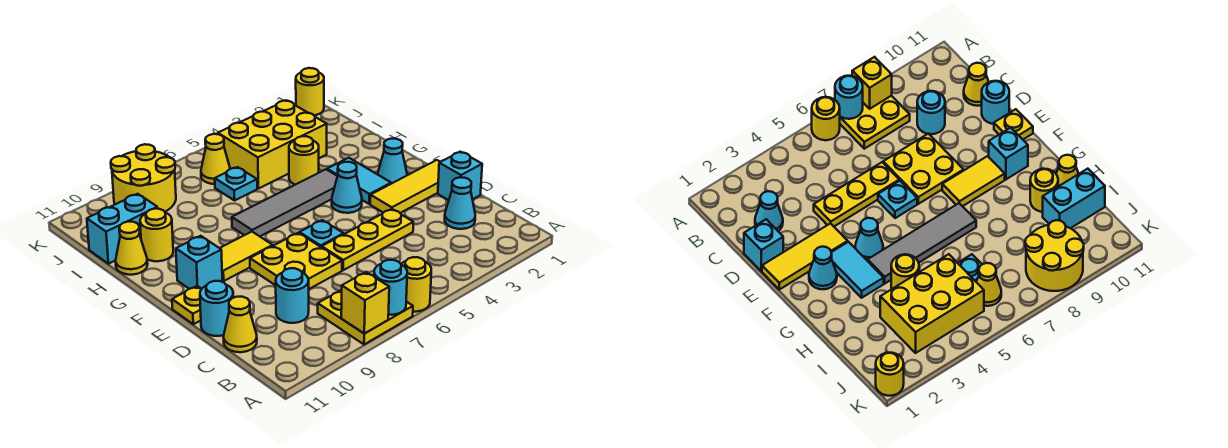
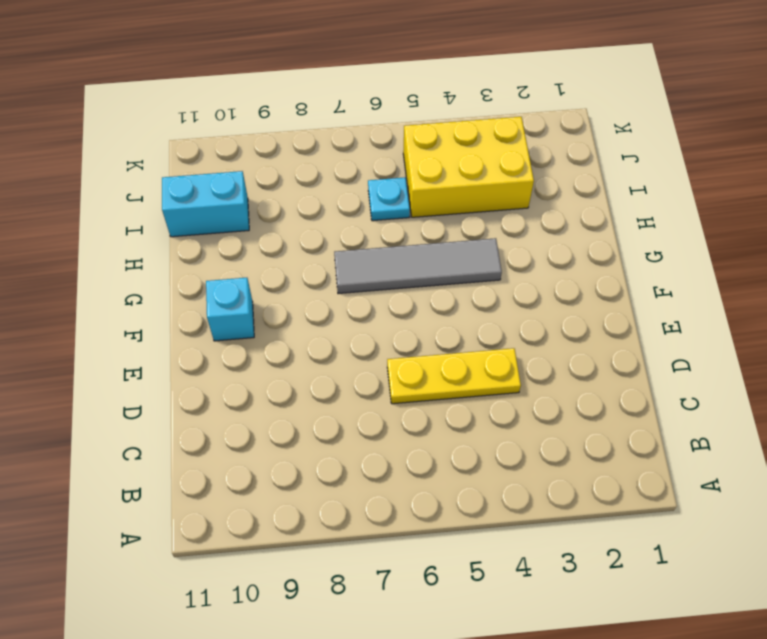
none -> yellow 1x1 round brick [401,257,431,312]
none -> yellow 2x2 plate [318,290,413,344]
none -> cyan 1x1 cone [445,177,475,229]

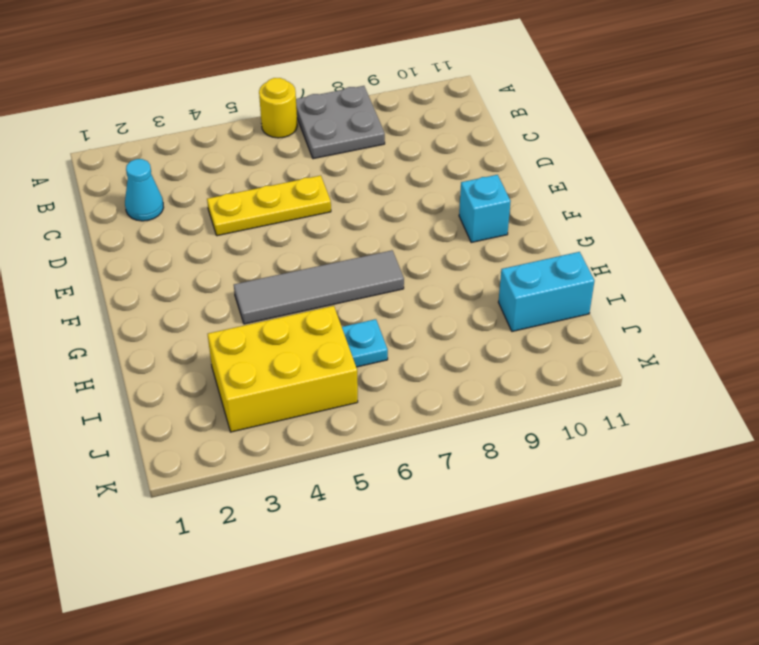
grey 2x2 plate [296,86,385,159] -> yellow 2x2 plate [318,290,413,344]
none -> cyan 1x1 round brick [276,268,309,323]
none -> yellow 1x1 cone [223,297,257,352]
none -> cyan 1x1 brick [438,152,482,200]

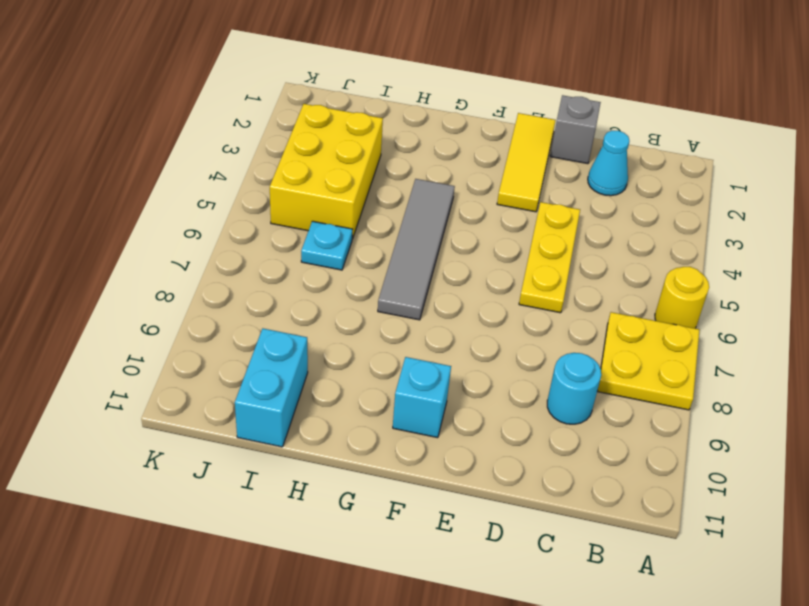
grey 1x1 brick [550,95,601,164] -> cyan 1x1 brick [438,152,482,200]
none -> yellow 1x1 cone [223,297,257,352]
none -> yellow 2x2 plate [250,233,342,289]
none -> cyan 1x1 round brick [200,281,233,336]

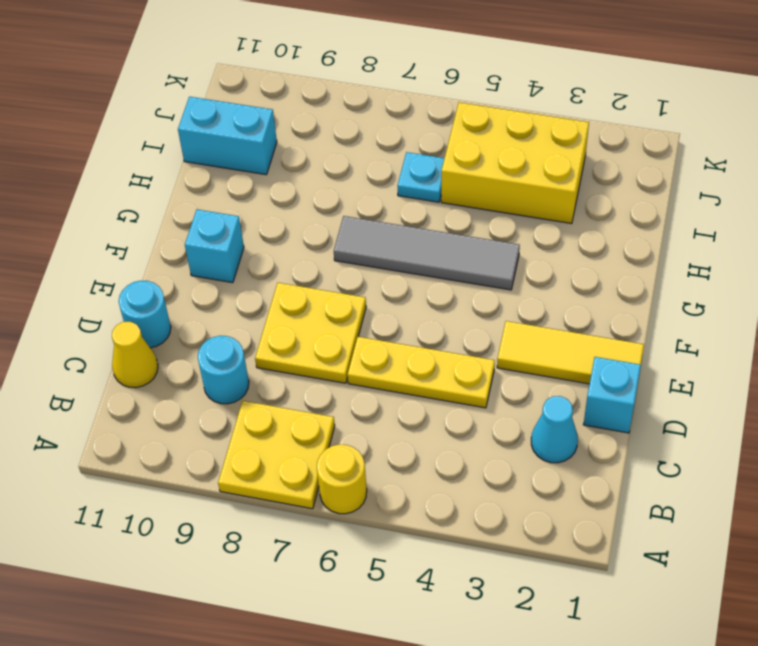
none -> cyan 1x1 plate [299,220,344,247]
none -> yellow 1x1 plate [172,286,201,324]
none -> cyan 1x1 cone [378,139,407,183]

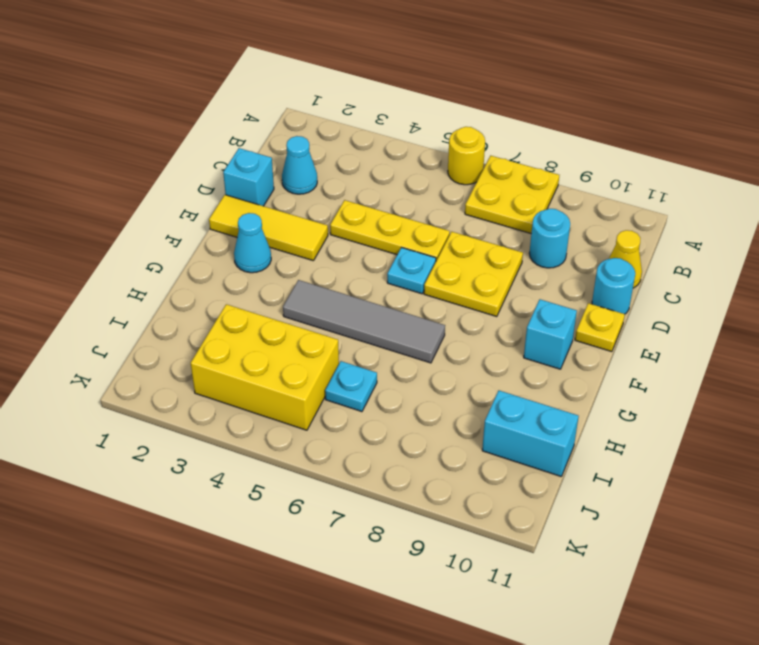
none -> cyan 1x2 tile [327,158,392,204]
none -> cyan 1x1 cone [332,162,362,213]
none -> yellow 1x2 tile [220,232,273,281]

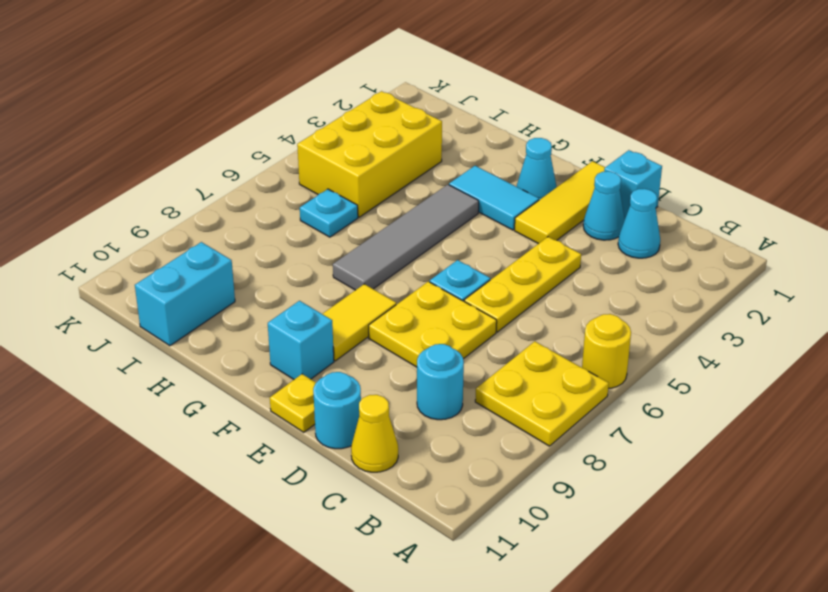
cyan 1x1 cone [583,171,625,240] -> cyan 1x1 cone moved to [332,162,362,213]
none -> yellow 1x1 round brick [289,136,319,185]
none -> yellow 1x1 round brick [140,209,173,261]
none -> yellow 1x1 cone [116,222,148,275]

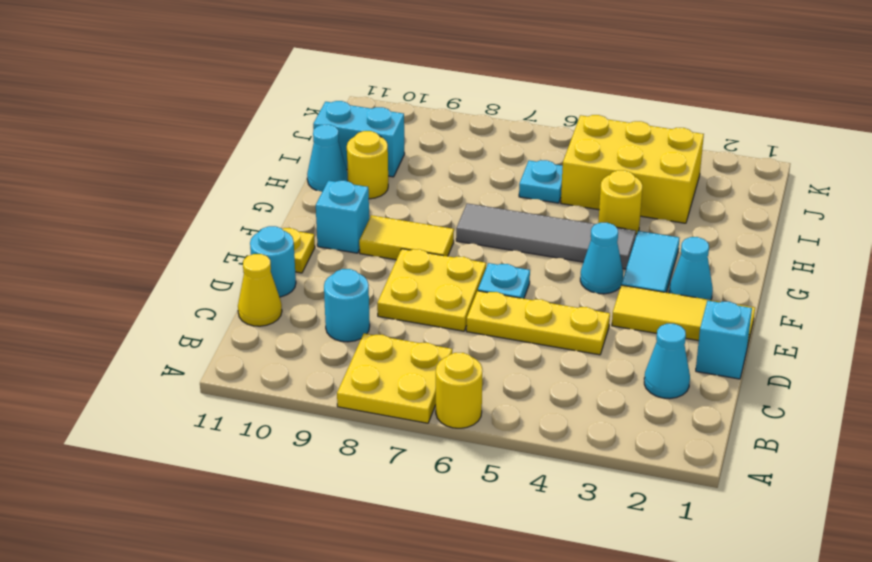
cyan 1x1 cone [307,125,348,192] -> yellow 1x1 cone [116,222,148,275]
none -> yellow 1x1 cone [201,134,230,184]
none -> yellow 2x2 round brick [111,144,176,212]
none -> yellow 1x1 round brick [296,68,324,115]

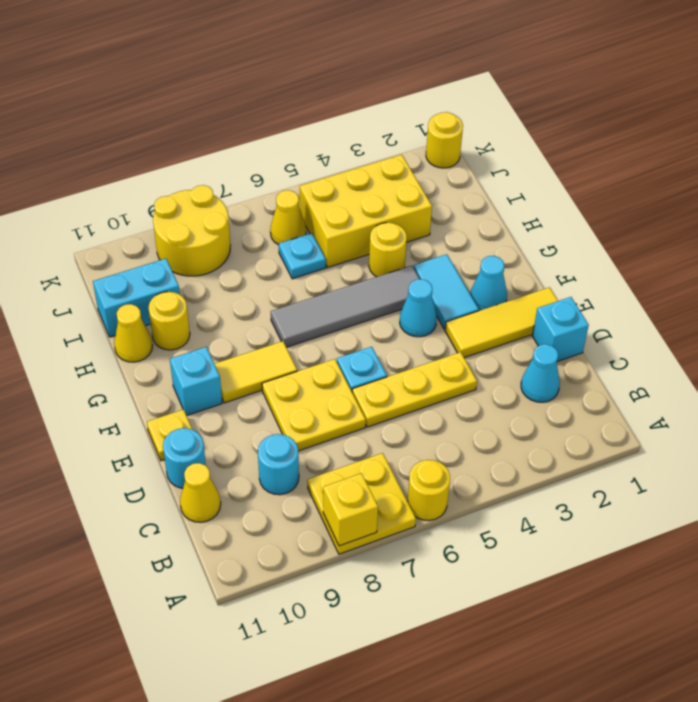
none -> cyan 1x1 round brick [374,260,407,315]

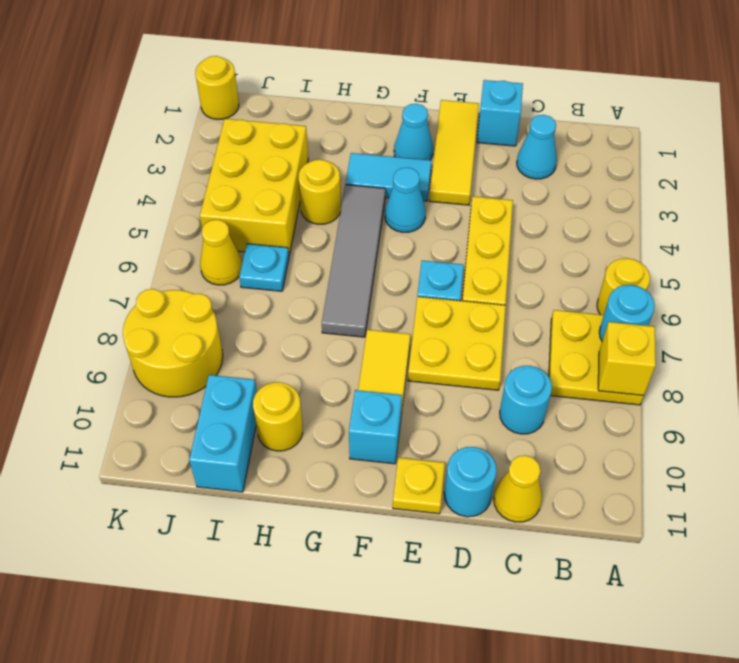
none -> yellow 1x1 cone [116,222,148,275]

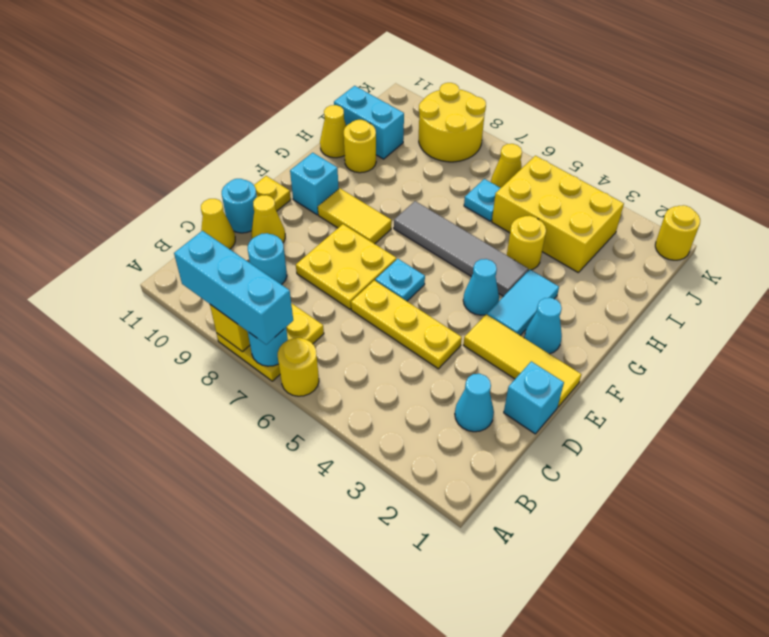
cyan 1x3 brick [174,231,293,344] -> none
yellow 1x1 cone [251,195,285,242] -> none

